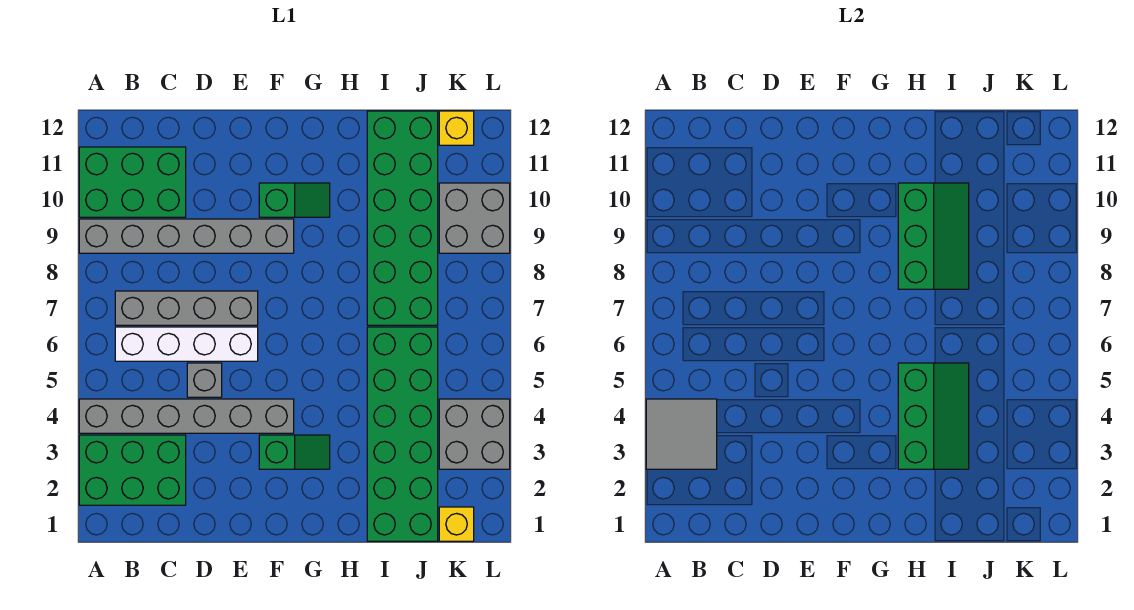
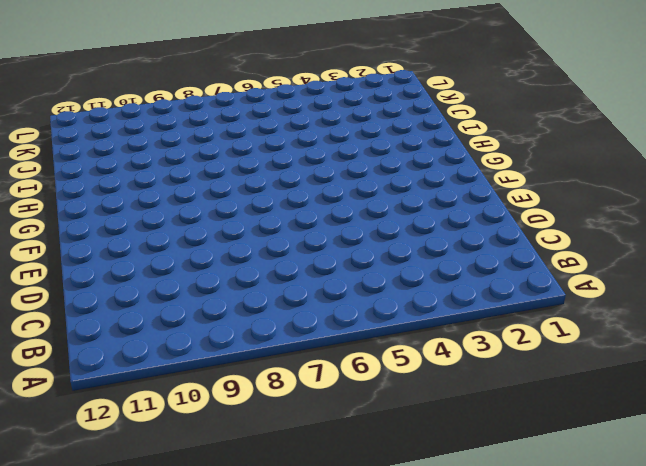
none -> green 2x3 brick [79,435,186,505]
none -> grey 1x6 brick [79,399,294,433]
none -> grey 1x6 brick [79,219,294,253]

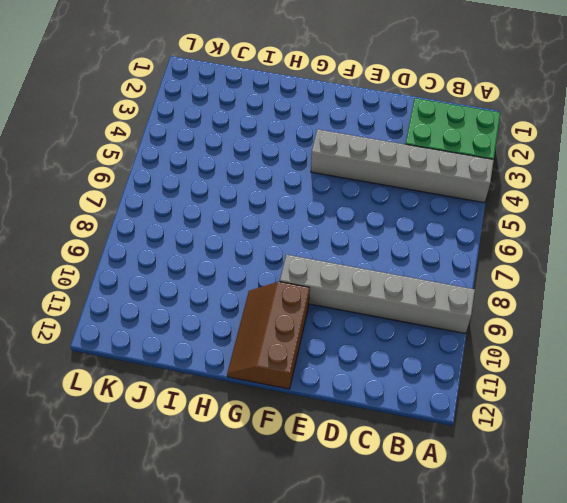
brown 2x3 slope [227,282,310,389] -> green 1x2 slope [259,183,330,217]
none -> green 2x3 brick [79,147,186,217]
none -> white 1x4 brick [115,327,258,361]
none -> grey 1x4 brick [115,291,258,325]

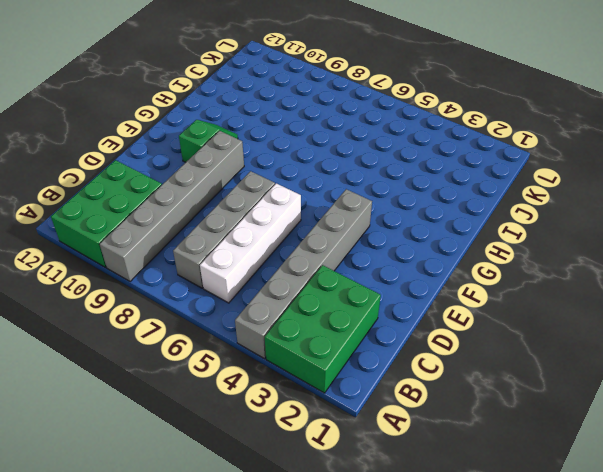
none -> grey 1x1 brick [187,363,222,397]
none -> green 1x2 slope [259,435,330,469]
none -> green 2x6 brick [367,327,438,541]

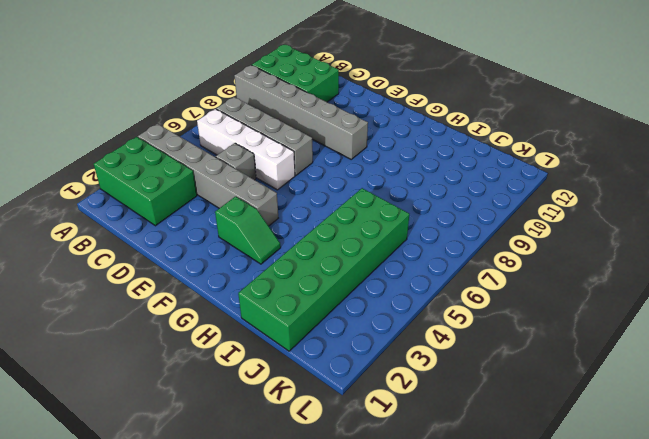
none -> green 1x2 slope [259,183,330,217]
none -> green 2x6 brick [367,111,438,325]
none -> yellow 1x1 brick [439,507,474,541]

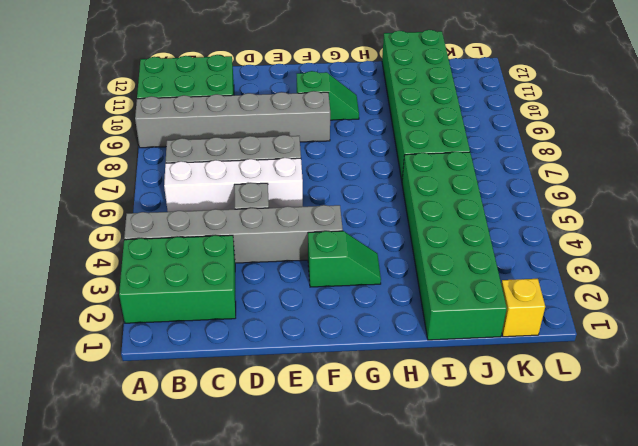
none -> grey 2x2 brick [439,399,510,469]
none -> grey 2x2 brick [439,183,510,253]
none -> yellow 1x1 brick [439,111,474,145]

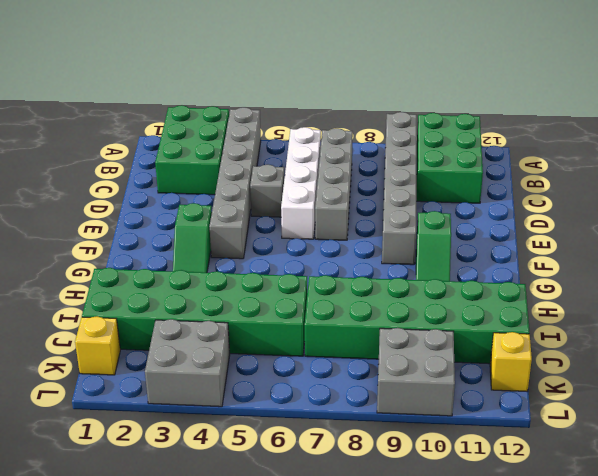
none -> grey 2x2 tile [646,399,717,469]
none -> green 2x3 slope [898,363,969,469]
none -> green 2x3 slope [898,183,969,289]

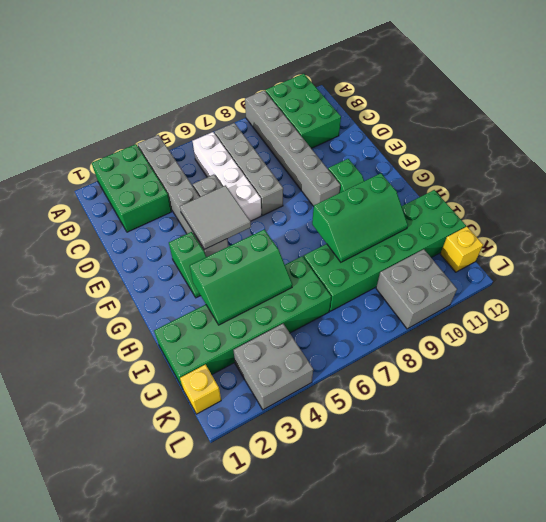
grey 2x2 tile [180,185,251,249] -> grey 2x2 tile moved to [646,399,717,469]

